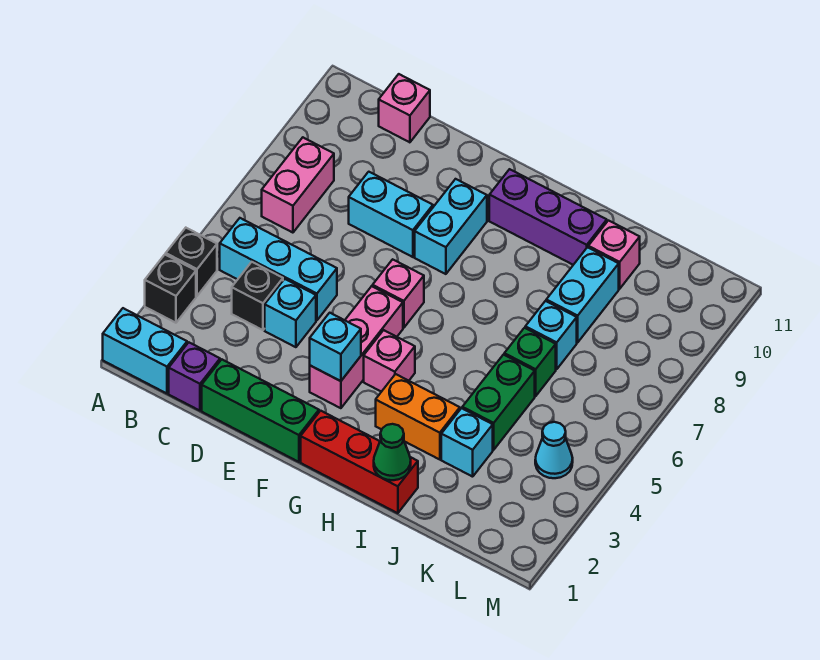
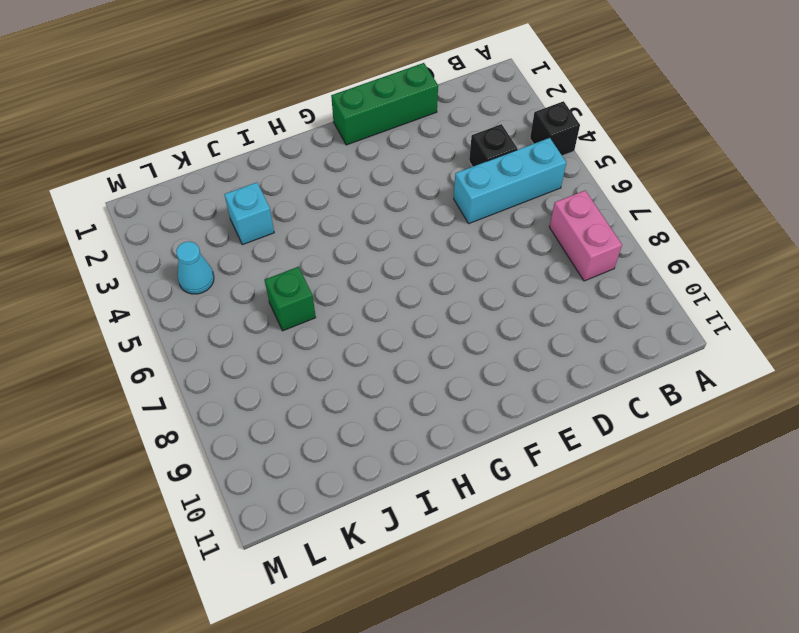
none -> cyan 1x2 brick [103,308,187,393]
none -> black 1x1 brick [145,255,196,323]
none -> purple 1x1 brick [169,342,220,411]

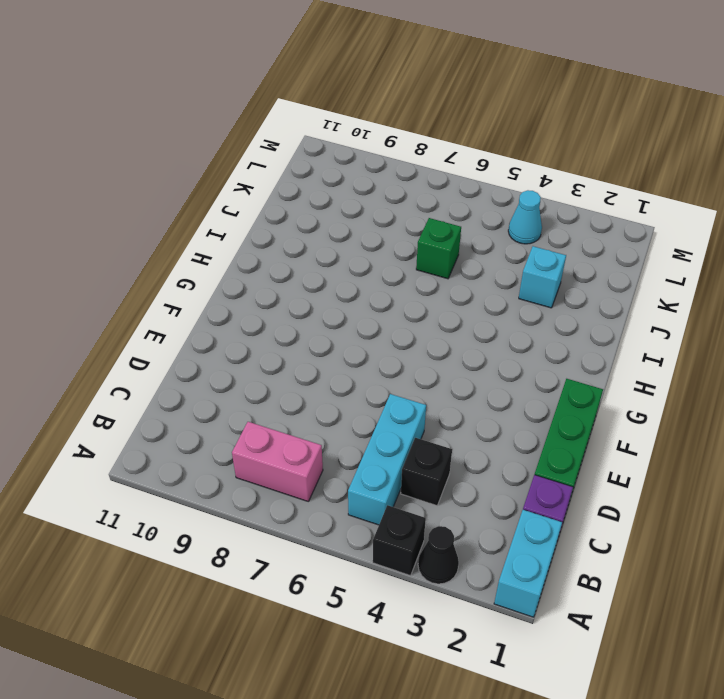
black 1x1 cone [418,526,459,584] -> black 1x1 brick [145,255,196,323]
none -> pink 1x1 brick [379,74,430,142]
none -> cyan 1x1 brick [265,279,316,347]
none -> cyan 1x2 brick [349,172,433,257]

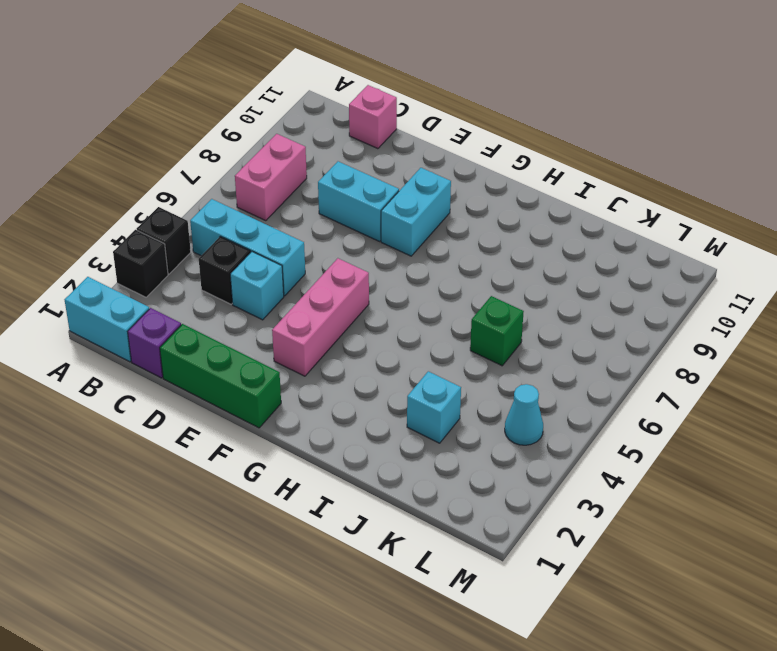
none -> pink 1x1 brick [373,259,424,328]
none -> red 1x3 brick [301,411,418,513]
none -> pink 1x1 brick [364,330,415,392]

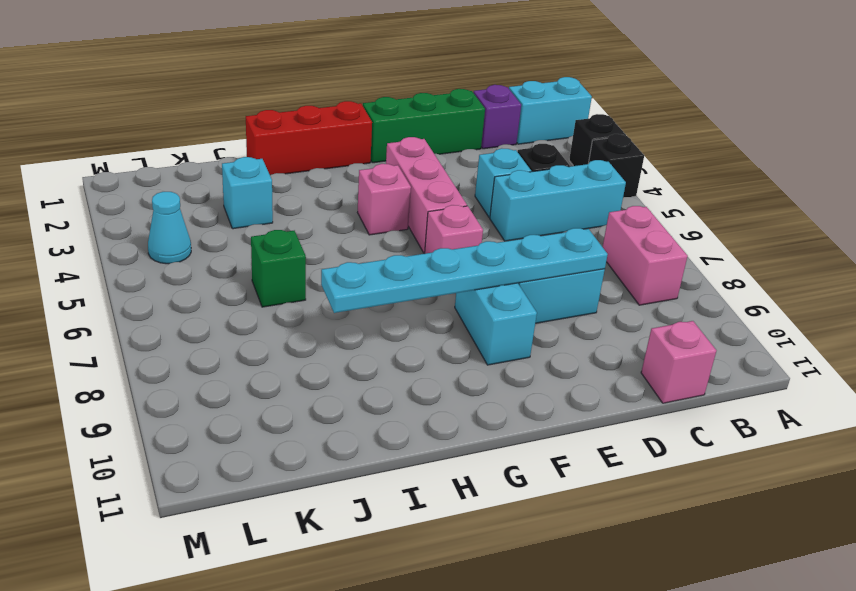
cyan 1x6 plate [321,228,608,313] -> none
none -> purple 1x3 brick [489,169,607,265]
none -> orange 1x2 brick [376,374,460,460]
none -> green 1x2 brick [462,355,535,450]

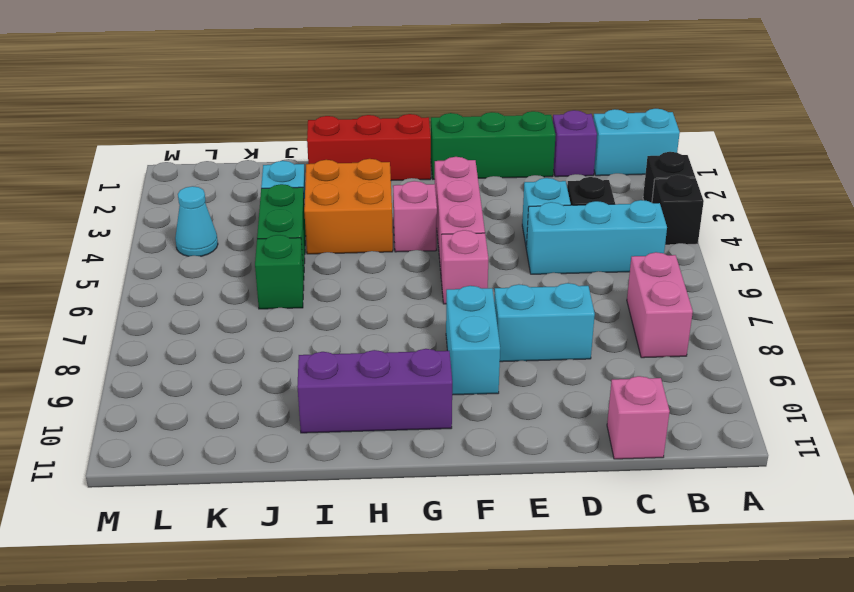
orange 2x2 brick [304,159,393,254] -> orange 1x2 brick [376,374,460,460]
none -> cyan 1x1 brick [525,301,577,369]
none -> cyan 1x2 brick [546,247,619,342]
none -> pink 1x1 brick [588,221,640,289]

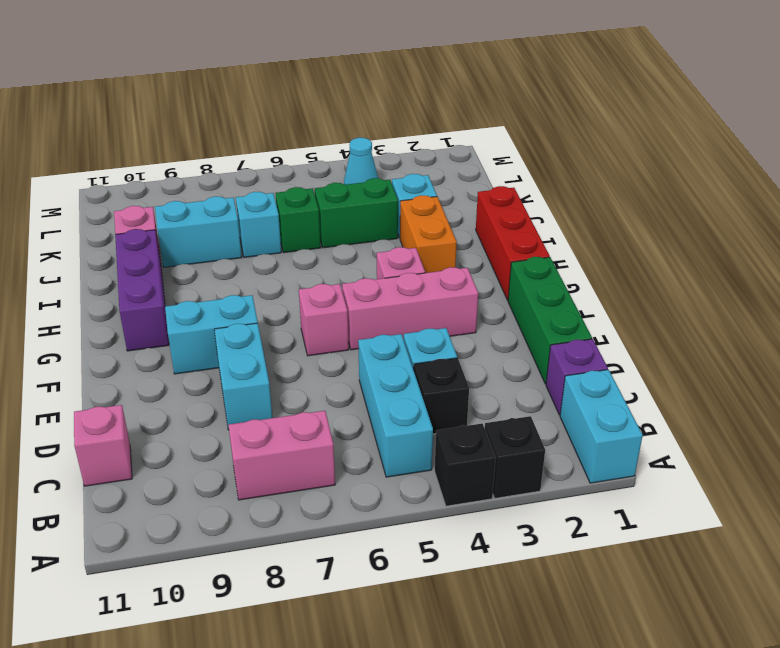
none -> cyan 1x1 brick [310,313,361,381]
none -> green 1x1 cone [374,424,411,480]

